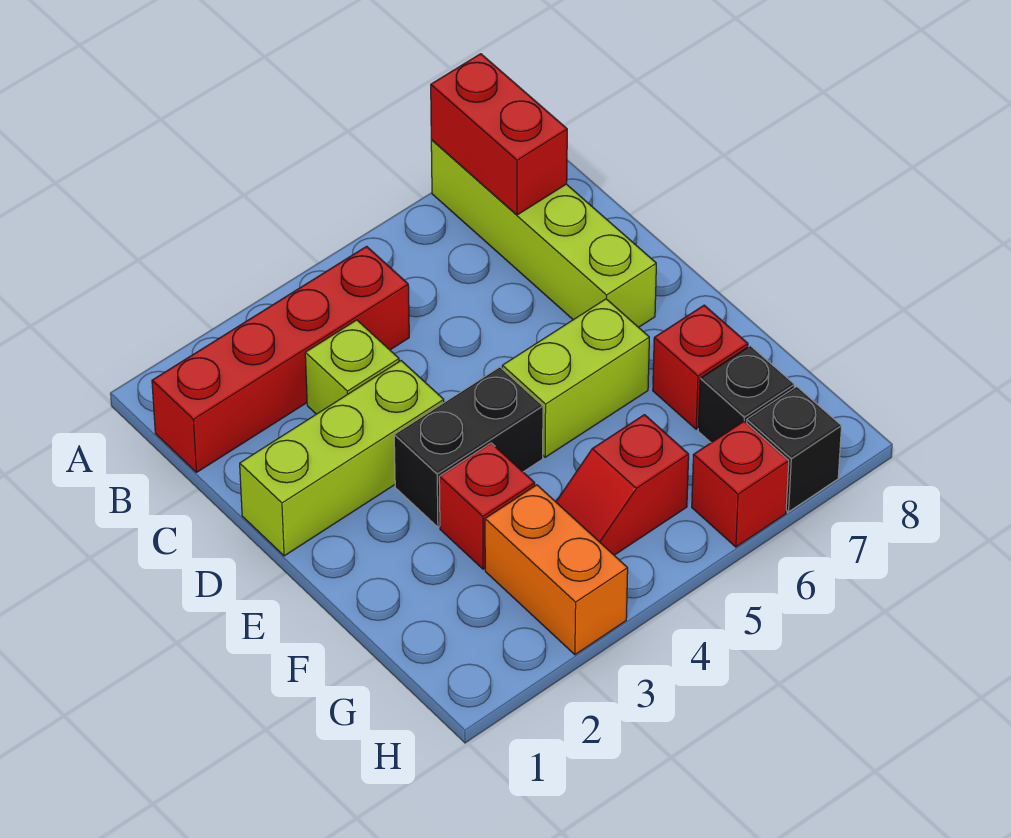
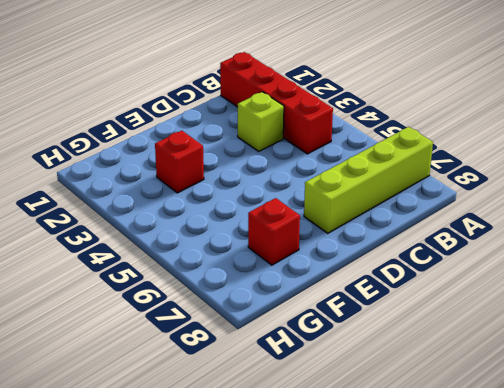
none -> lime 1x3 brick [240,361,444,556]
none -> black 1x2 brick [394,367,543,527]
none -> lime 1x2 brick [502,299,649,457]

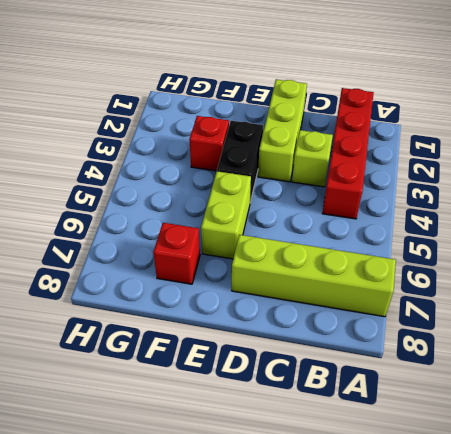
none -> orange 1x2 brick [485,485,628,655]
none -> red 1x2 slope [556,415,689,555]
none -> black 1x1 brick [698,346,794,442]

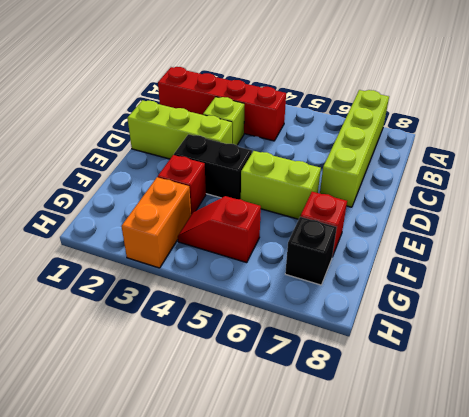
none -> red 1x1 brick [692,421,789,547]
none -> black 1x1 brick [746,387,841,512]
none -> red 1x2 brick [431,54,567,215]

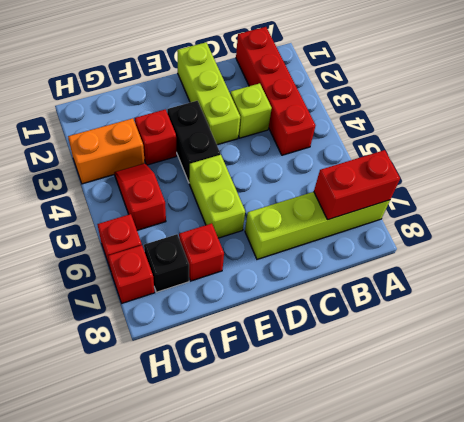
red 1x1 brick [108,245,155,303] -> black 1x1 brick [746,387,841,512]

